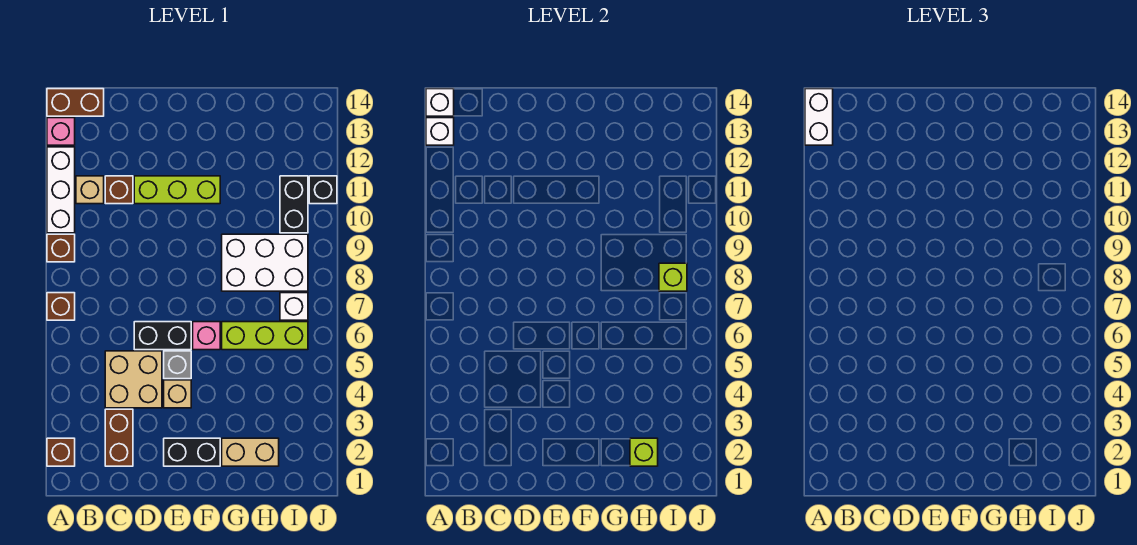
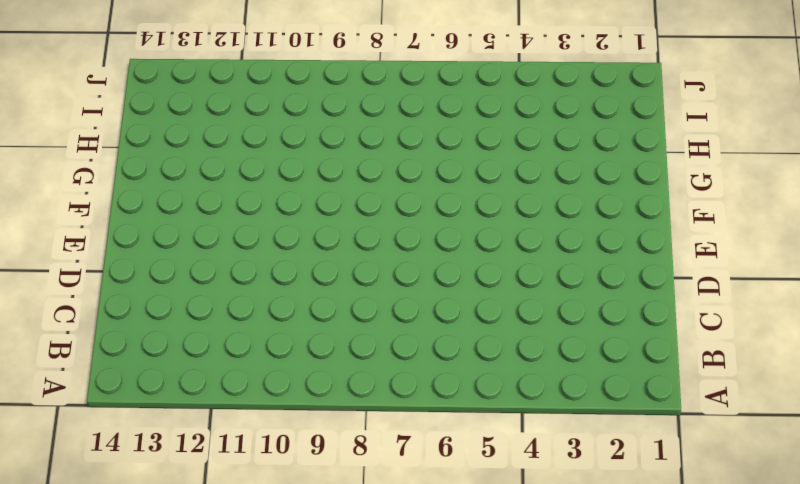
none -> brown 1x1 brick [47,438,75,466]
none -> brown 1x1 brick [47,293,75,320]
none -> brown 1x1 brick [47,234,75,262]

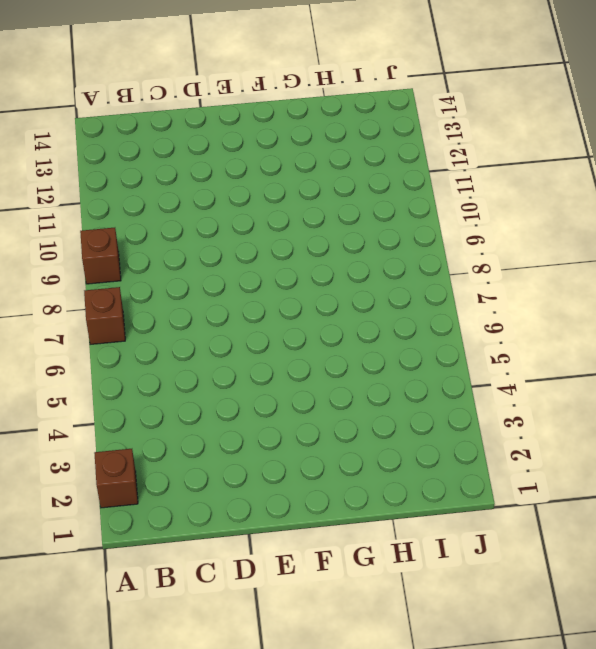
none -> white 1x3 brick [47,147,75,233]
none -> pink 1x1 brick [47,118,75,145]
none -> brown 1x2 brick [47,89,104,116]

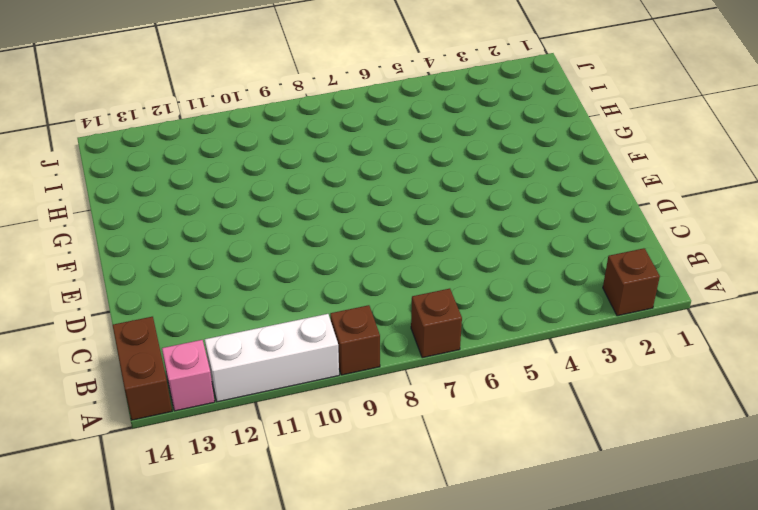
none -> tan 1x1 brick [76,176,104,204]
none -> brown 1x2 brick [105,409,133,466]
none -> tan 2x2 brick [105,351,162,408]

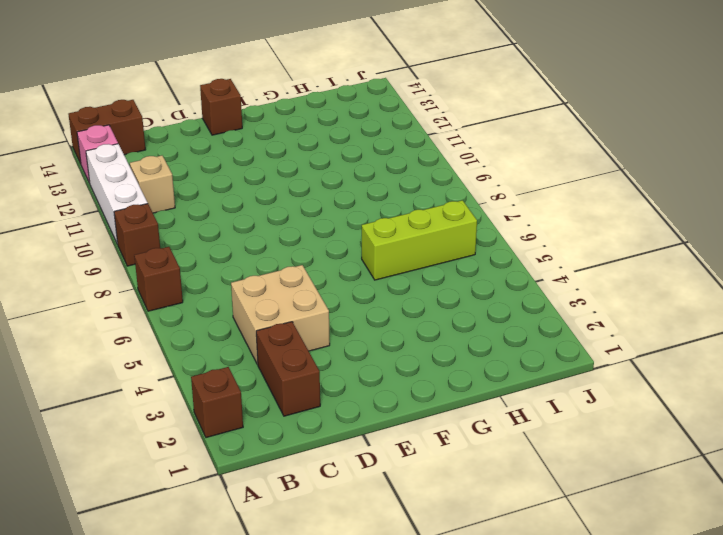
brown 1x1 brick [200,79,242,135] -> brown 1x1 brick moved to [105,176,133,204]
none -> black 1x2 brick [134,322,191,350]
none -> lime 1x3 brick [134,176,220,204]
none -> black 1x2 brick [164,438,220,466]

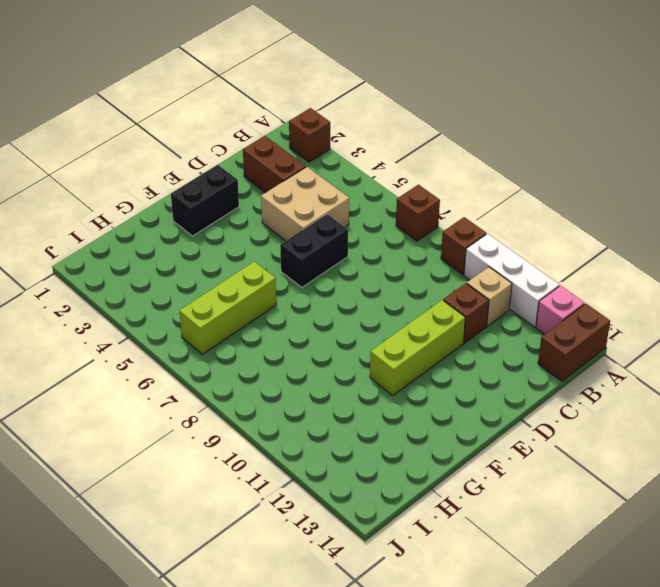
none -> tan 1x1 brick [164,380,191,408]
none -> grey 1x1 brick [164,351,191,379]
none -> pink 1x1 brick [193,322,220,350]

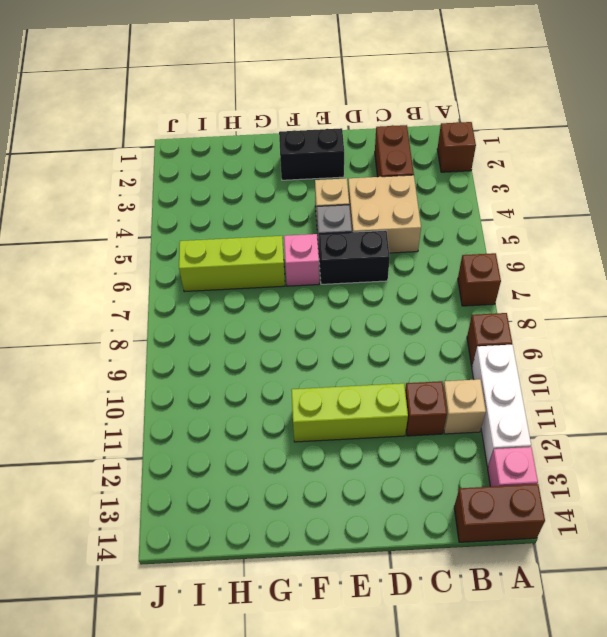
none -> tan 1x2 brick [222,438,279,466]
none -> white 2x3 brick [222,234,308,291]
none -> white 1x1 brick [280,293,308,320]

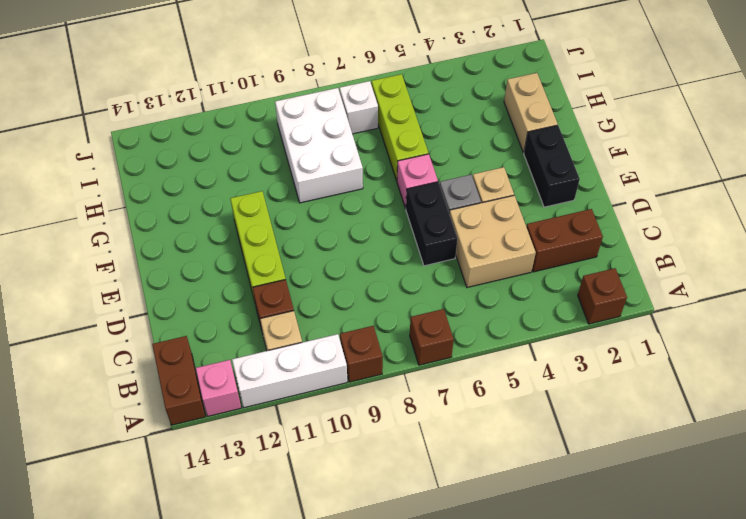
none -> black 1x2 brick [280,176,308,233]
none -> black 1x1 brick [309,176,337,204]
none -> white 1x1 brick [426,118,454,145]

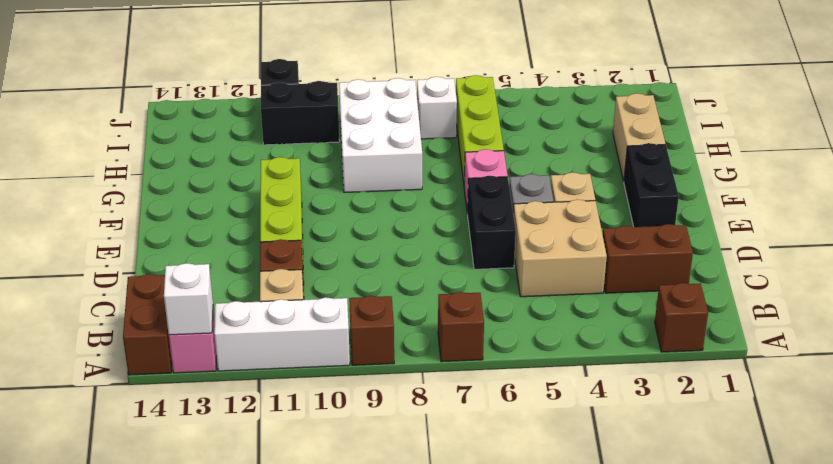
none -> white 1x1 brick [426,89,454,116]
none -> lime 1x1 brick [630,438,658,466]
none -> lime 1x1 brick [659,263,687,291]

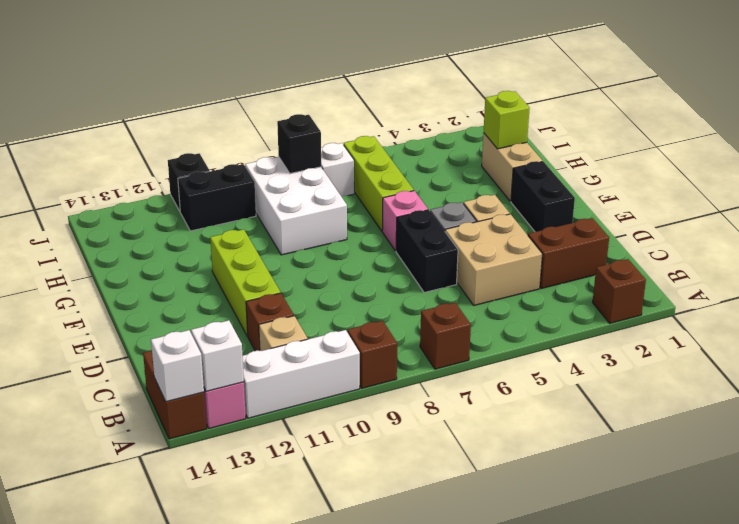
black 1x1 brick [277,114,321,174] -> lime 1x1 brick [659,263,687,291]
none -> white 1x2 brick [805,89,833,145]

